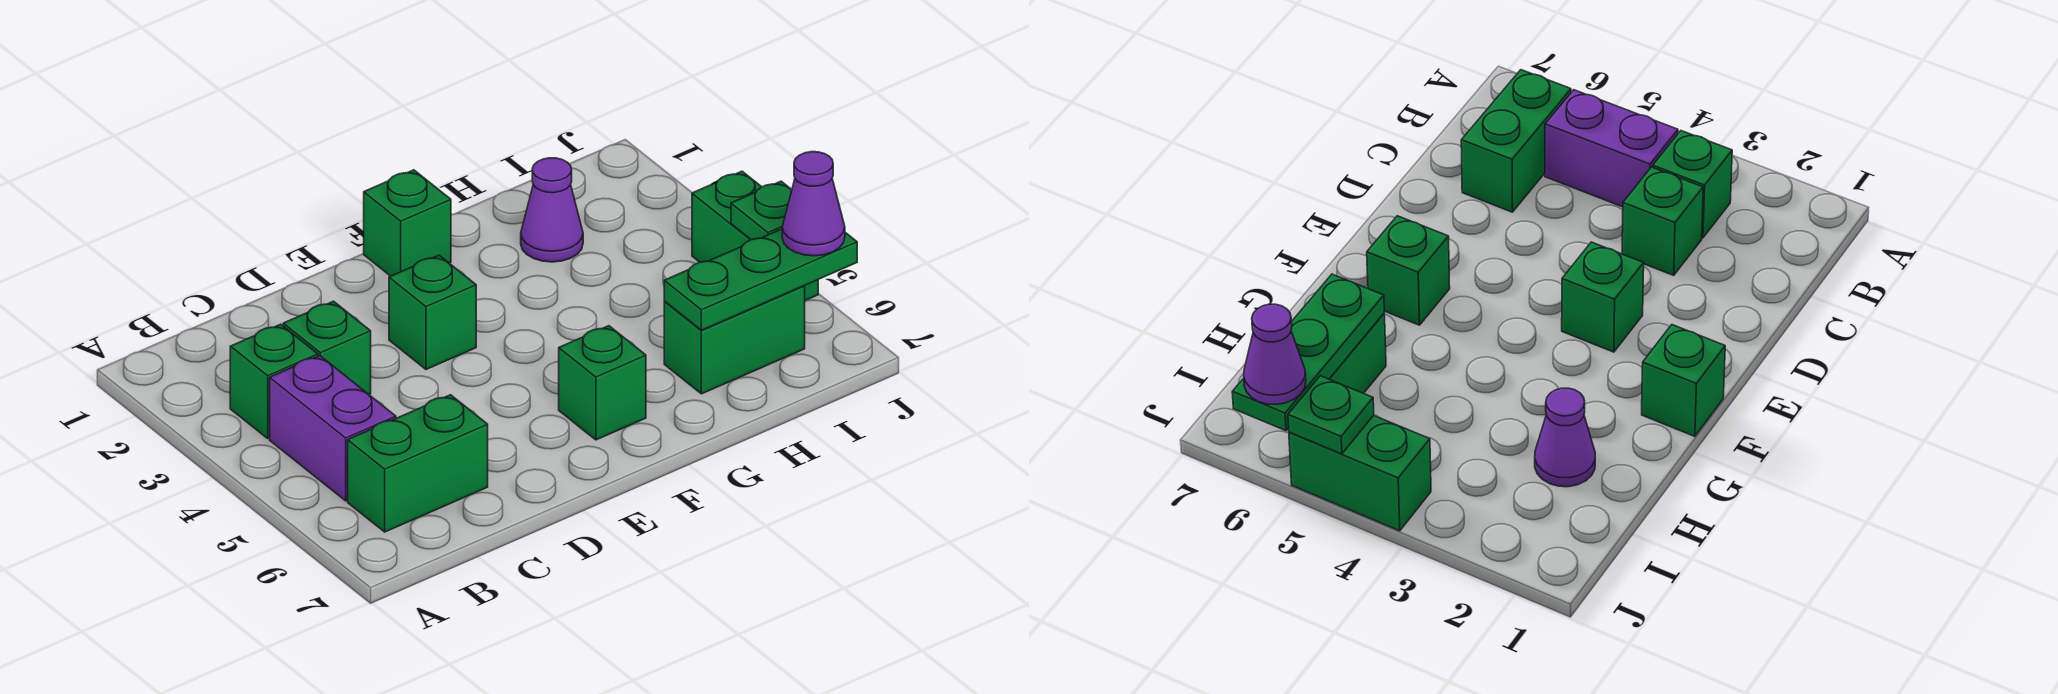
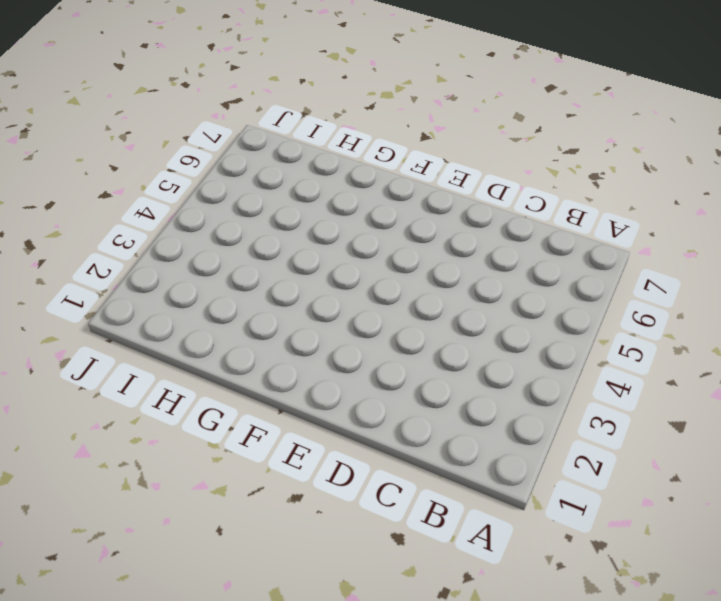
none -> green 1x1 brick [230,324,318,438]
none -> purple 1x2 brick [270,355,396,501]
none -> green 1x2 brick [348,395,488,532]

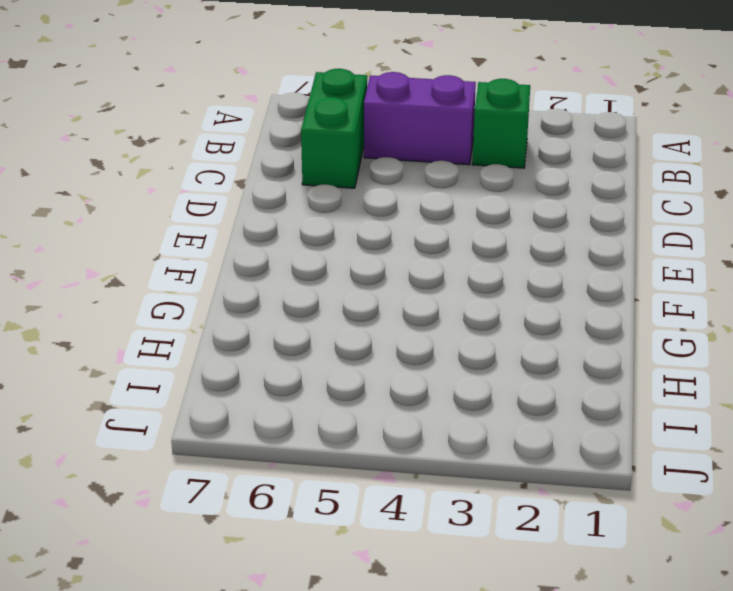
none -> green 1x1 brick [283,301,371,394]
none -> green 1x1 brick [389,255,476,369]
none -> green 1x1 brick [364,170,451,276]

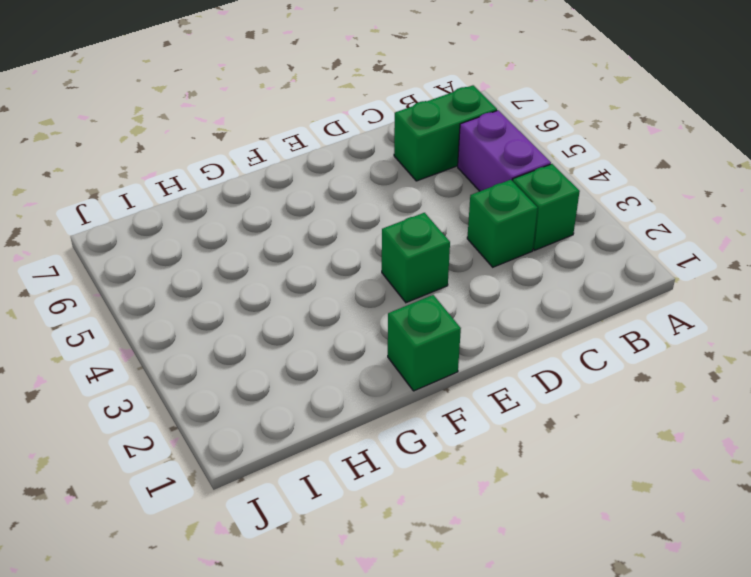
none -> green 1x1 brick [559,326,646,440]
none -> purple 1x1 cone [521,158,583,262]
none -> green 1x2 brick [664,286,805,394]

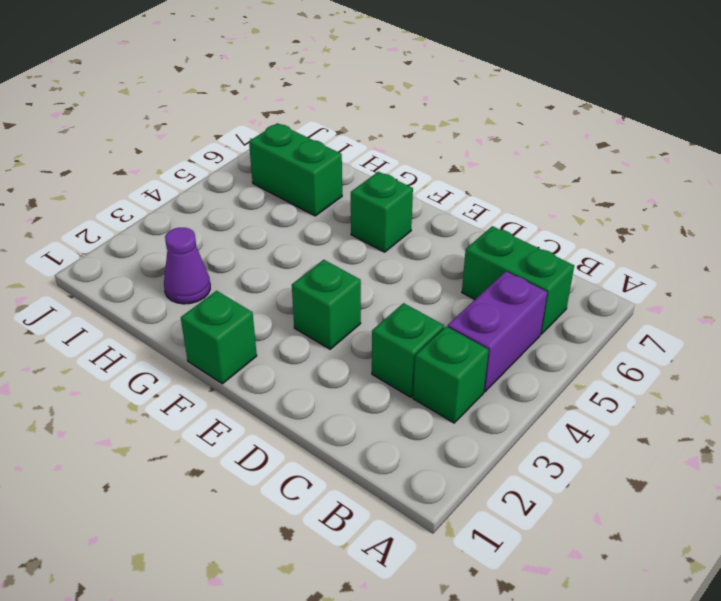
none -> green 1x2 brick [692,171,818,300]
none -> green 1x3 plate [664,229,857,330]
none -> green 1x1 plate [731,181,792,240]

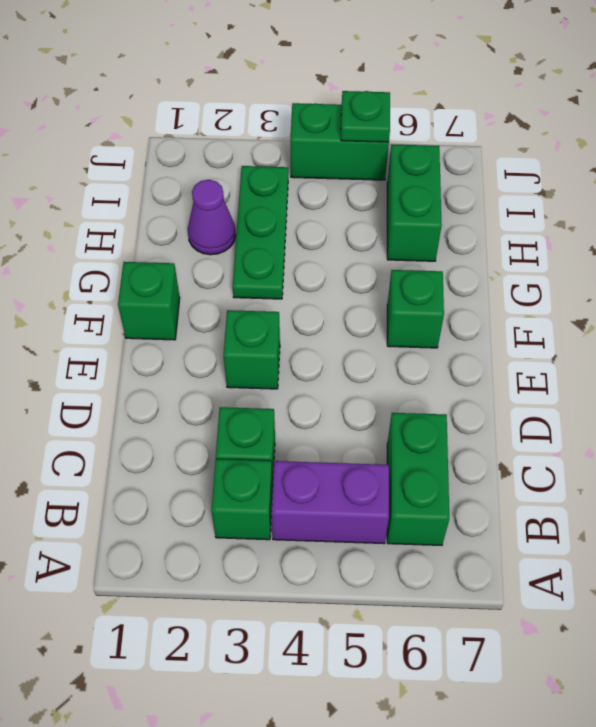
green 1x3 plate [233,166,288,299] -> green 1x3 plate moved to [664,229,857,330]
none -> purple 1x1 cone [782,152,845,256]

